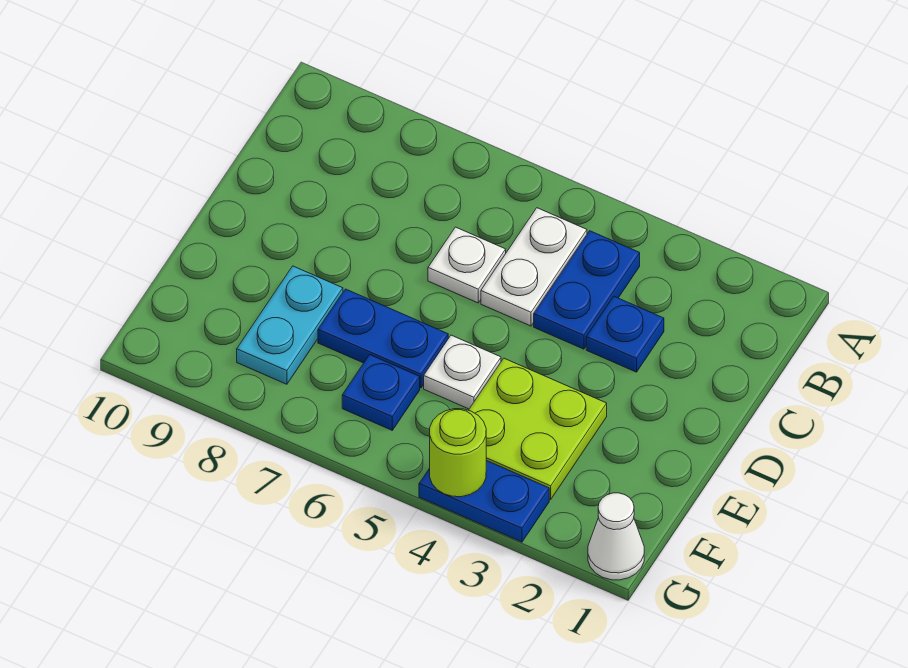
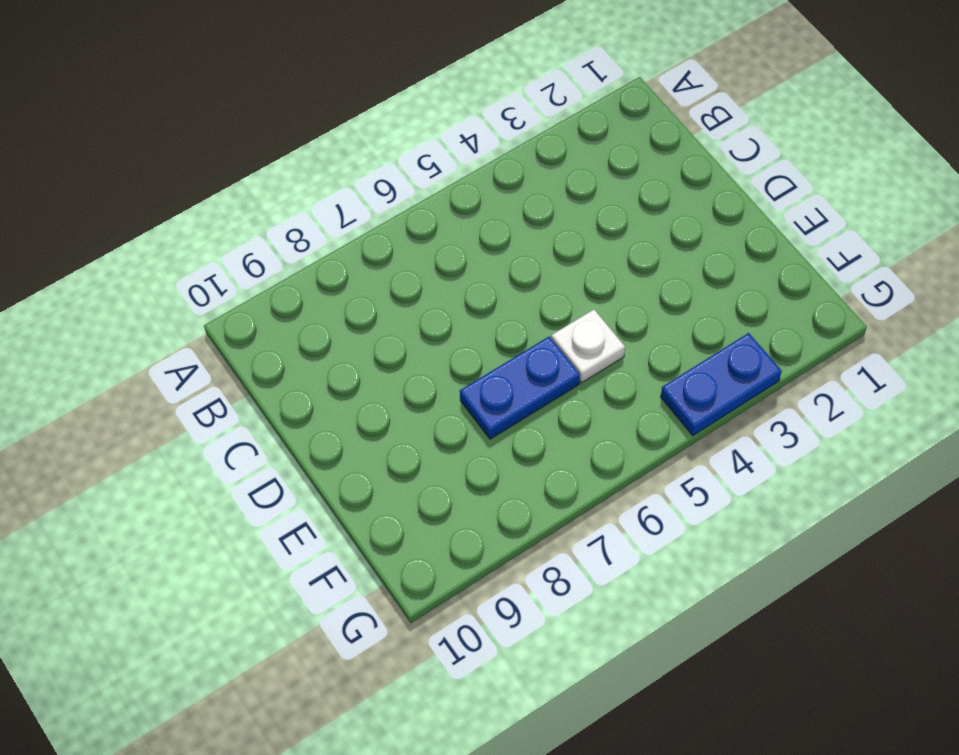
none -> blue 1x2 plate [534,231,640,349]
none -> white 1x2 plate [481,208,587,326]
none -> blue 1x1 plate [586,297,664,372]

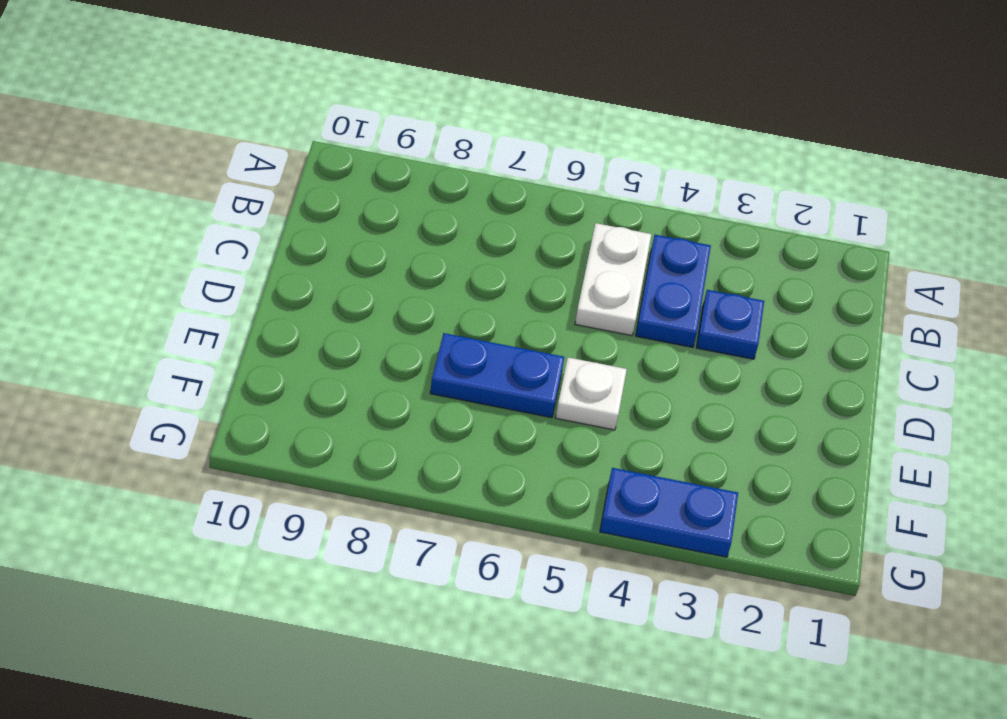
none -> white 1x1 plate [428,227,506,303]
none -> lime 2x2 plate [469,358,607,500]
none -> cyan 1x2 plate [237,266,343,384]

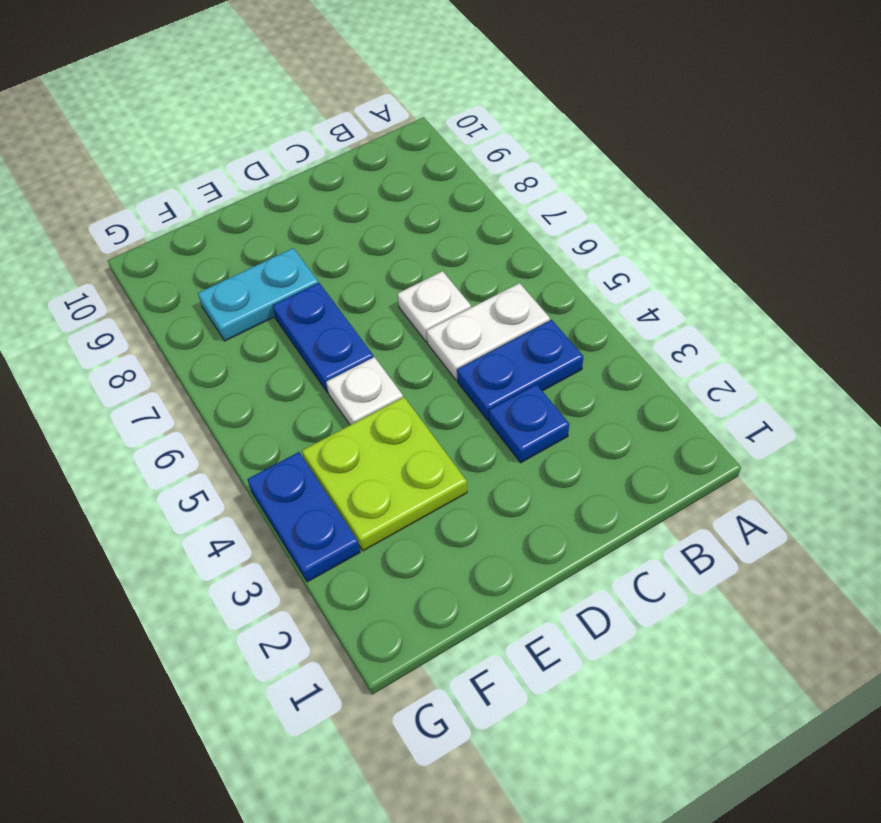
none -> blue 1x1 plate [342,355,420,430]
none -> white 1x1 cone [588,493,644,580]
none -> lime 1x1 round brick [430,409,486,497]

